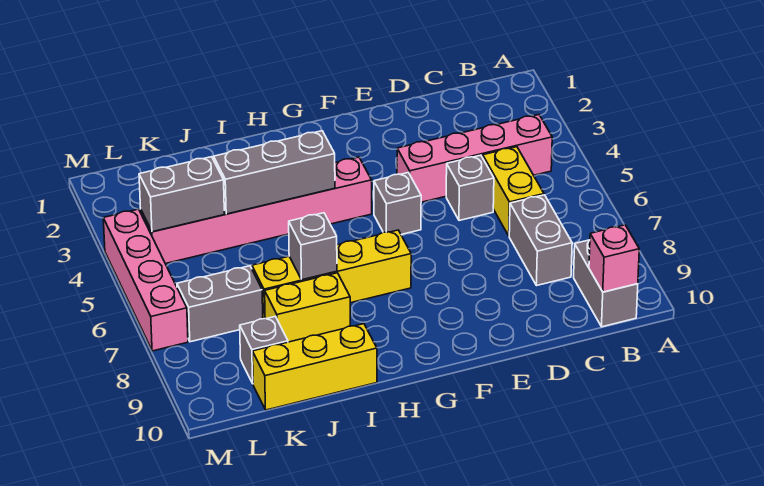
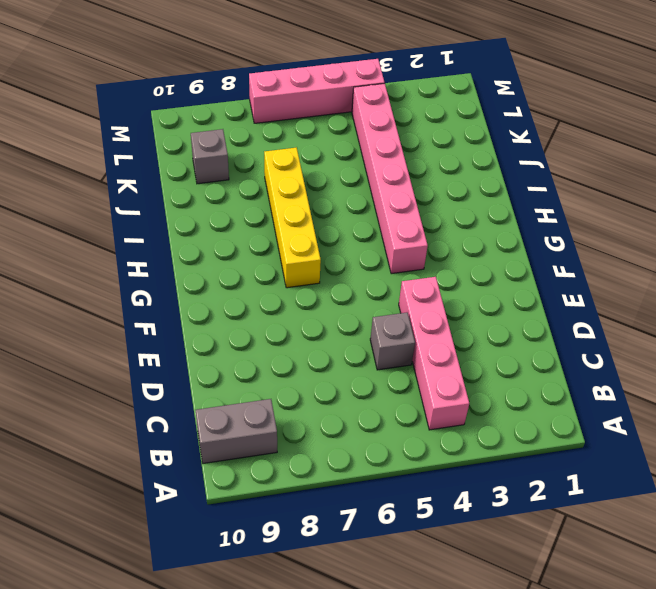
none -> yellow 1x2 brick [483,147,544,236]
none -> grey 1x2 brick [509,195,572,286]
none -> grey 1x1 brick [374,173,421,234]

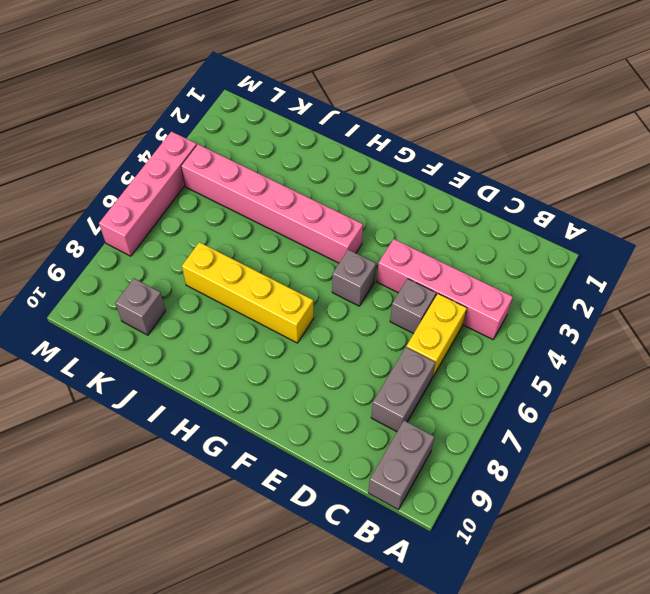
none -> yellow 1x2 brick [265,273,350,342]
none -> yellow 1x3 brick [253,324,377,410]
none -> grey 1x2 brick [177,266,263,342]

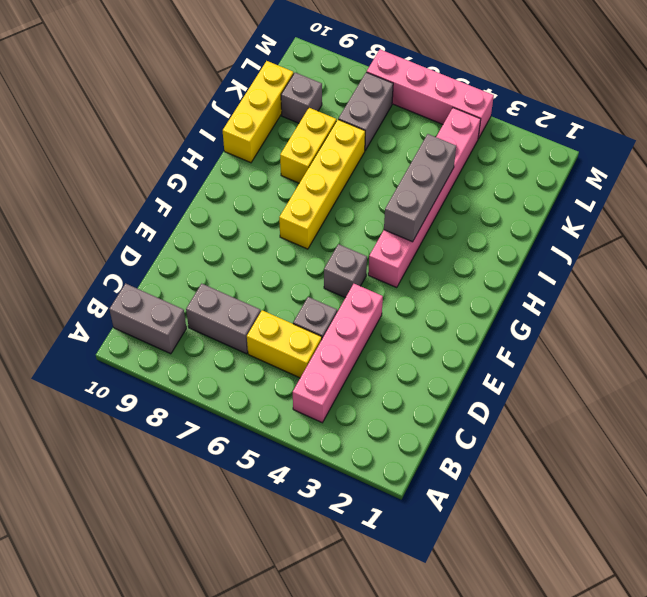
none -> pink 1x1 brick [589,225,639,292]
none -> grey 1x1 brick [289,213,337,280]
none -> grey 1x2 brick [139,157,224,232]

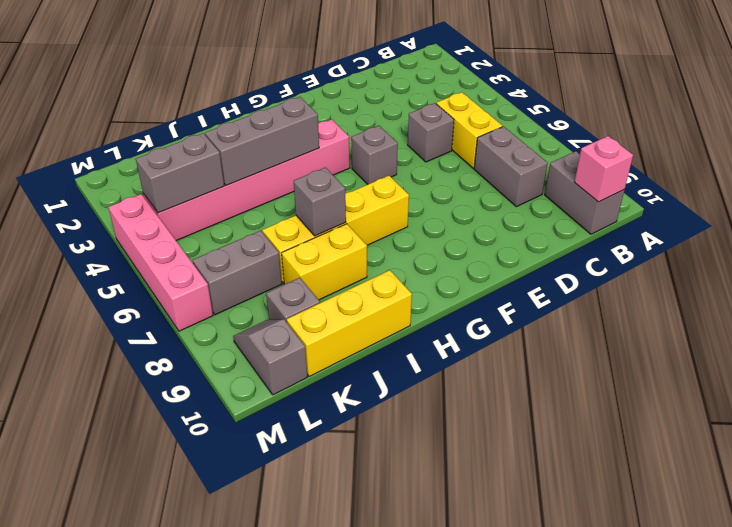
grey 1x2 slope [233,319,307,395] -> none
none -> pink 1x4 brick [397,115,552,202]

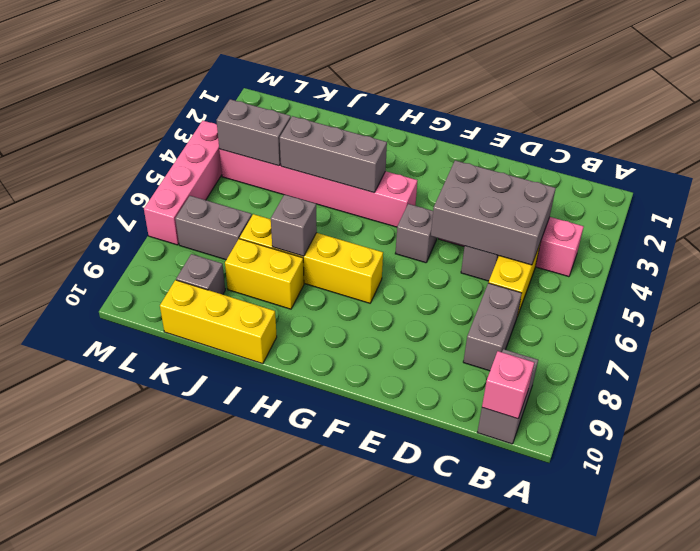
grey 2x3 brick [431,160,556,265] -> none

